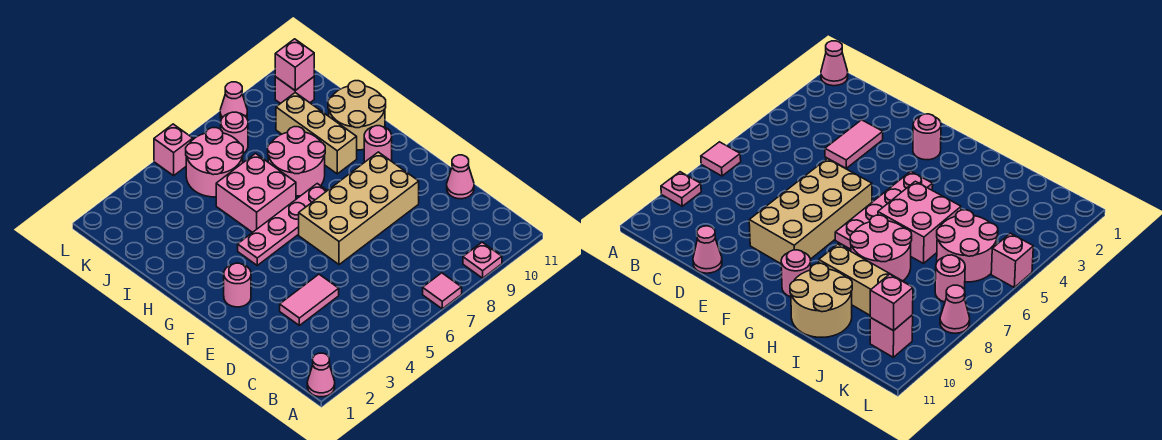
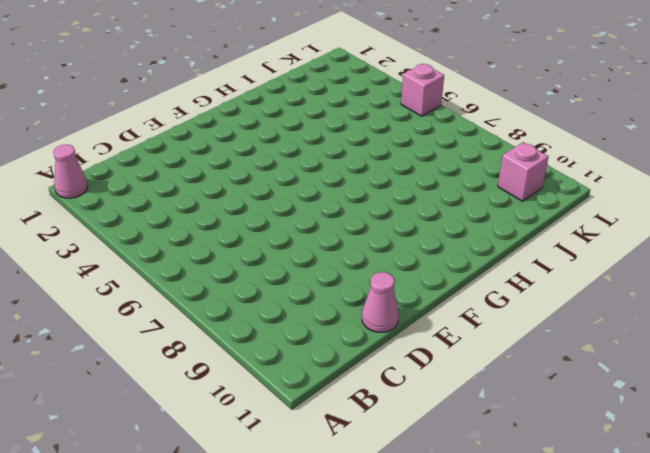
none -> pink 1x1 tile [423,273,462,309]
none -> pink 1x1 plate [463,242,502,278]
none -> pink 1x2 tile [280,274,339,325]

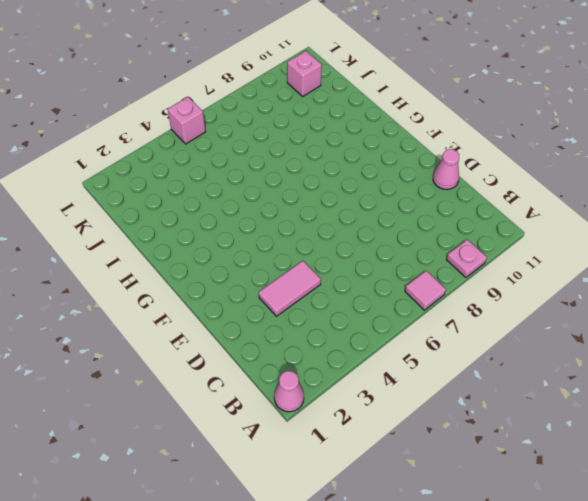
none -> tan 2x4 brick [299,152,419,265]
none -> pink 1x1 round brick [224,263,251,307]
none -> pink 1x4 plate [238,184,327,265]

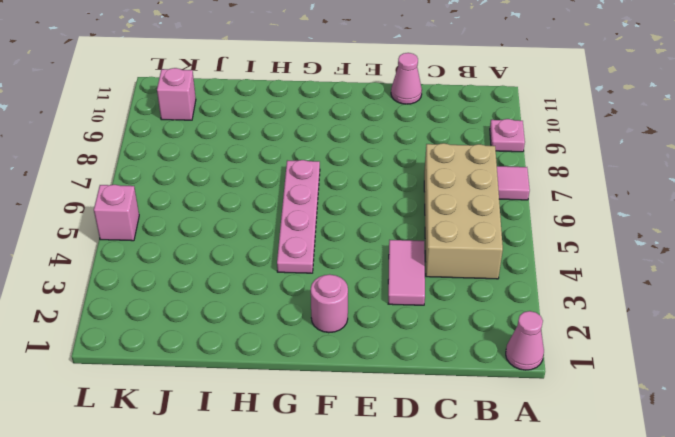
tan 2x4 brick [424,143,503,279] -> tan 2x4 brick moved to [299,152,419,265]
none -> pink 1x1 round brick [364,126,392,162]
none -> pink 2x2 brick [216,154,296,232]
none -> pink 2x2 round brick [268,127,325,196]

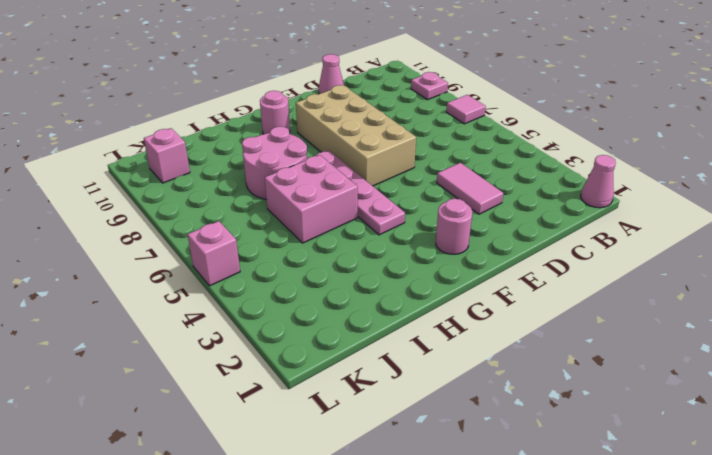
none -> tan 1x3 brick [276,93,357,174]
none -> tan 2x2 round brick [328,81,386,150]
none -> pink 2x2 round brick [186,128,243,197]

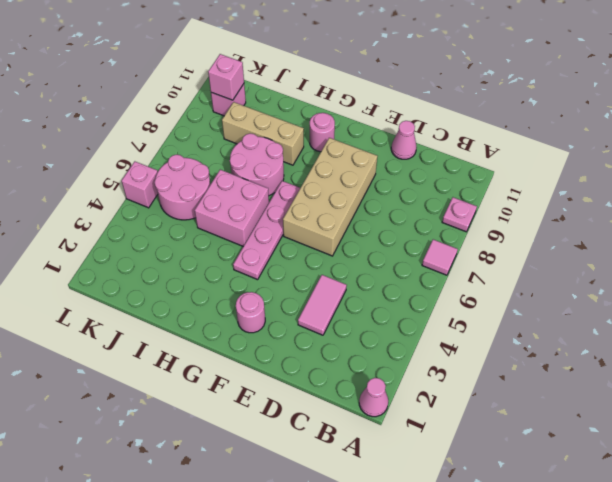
none -> tan 2x2 round brick [328,81,386,150]
none -> pink 1x1 round brick [221,112,248,153]
none -> pink 1x1 cone [220,82,247,119]

